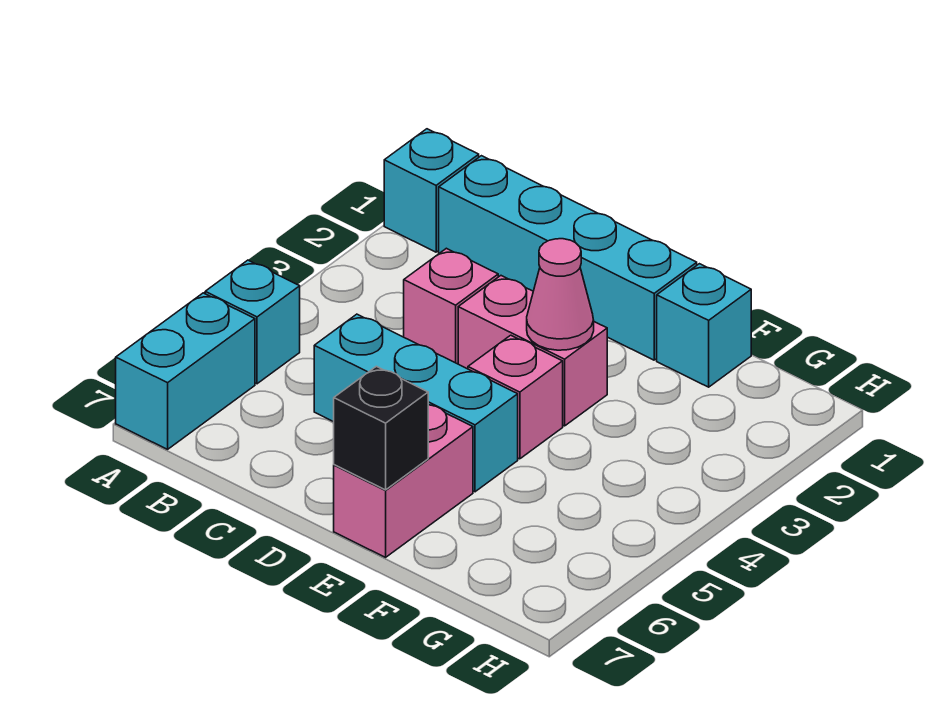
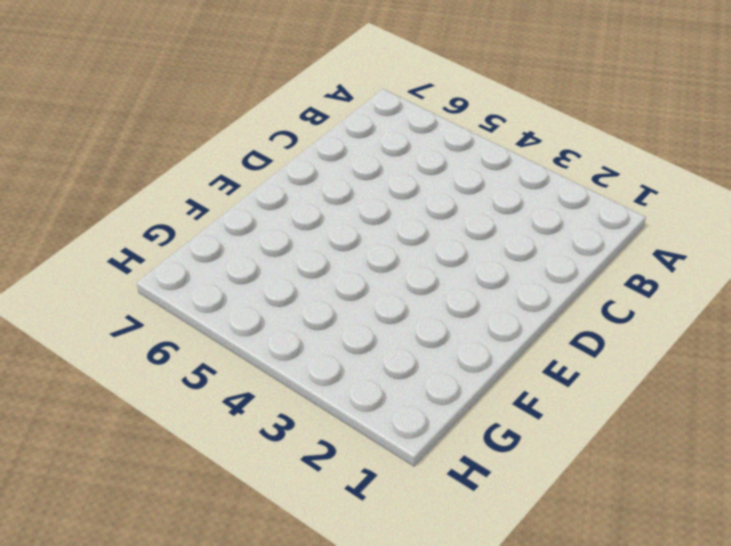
none -> cyan 1x1 brick [384,129,479,252]
none -> cyan 1x1 brick [205,260,300,384]
none -> cyan 1x2 brick [116,293,255,449]

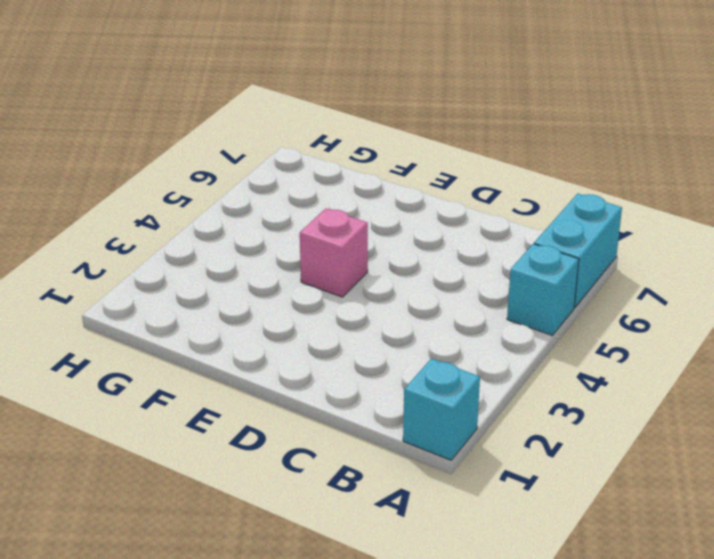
none -> cyan 1x4 brick [439,156,697,360]
none -> pink 1x1 brick [404,248,498,364]
none -> cyan 1x3 brick [314,314,518,492]

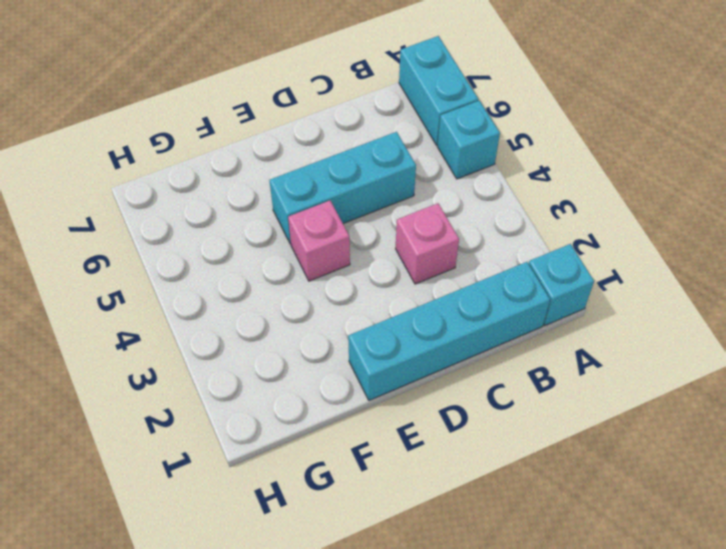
none -> pink 1x2 brick [458,276,607,426]
none -> pink 1x2 brick [334,405,473,557]
none -> cyan 1x1 brick [657,264,751,387]

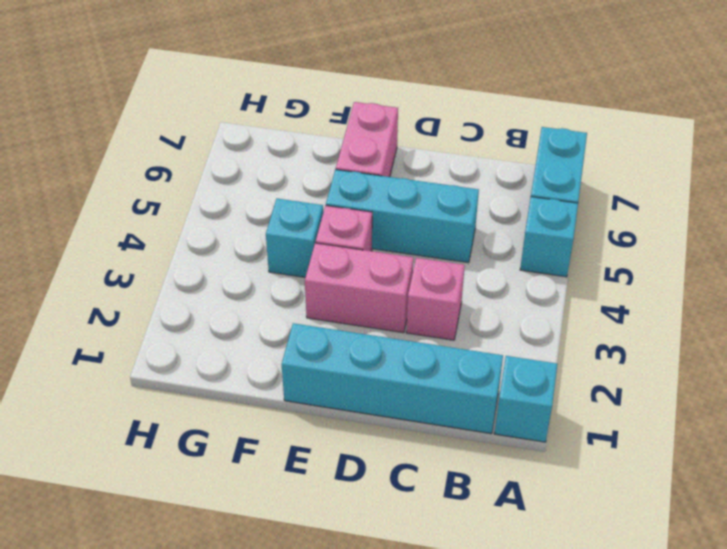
cyan 1x1 brick [266,199,323,277] -> cyan 1x1 brick moved to [657,264,751,387]
none -> pink 1x1 cone [527,239,594,350]
none -> black 1x1 brick [334,366,428,490]

